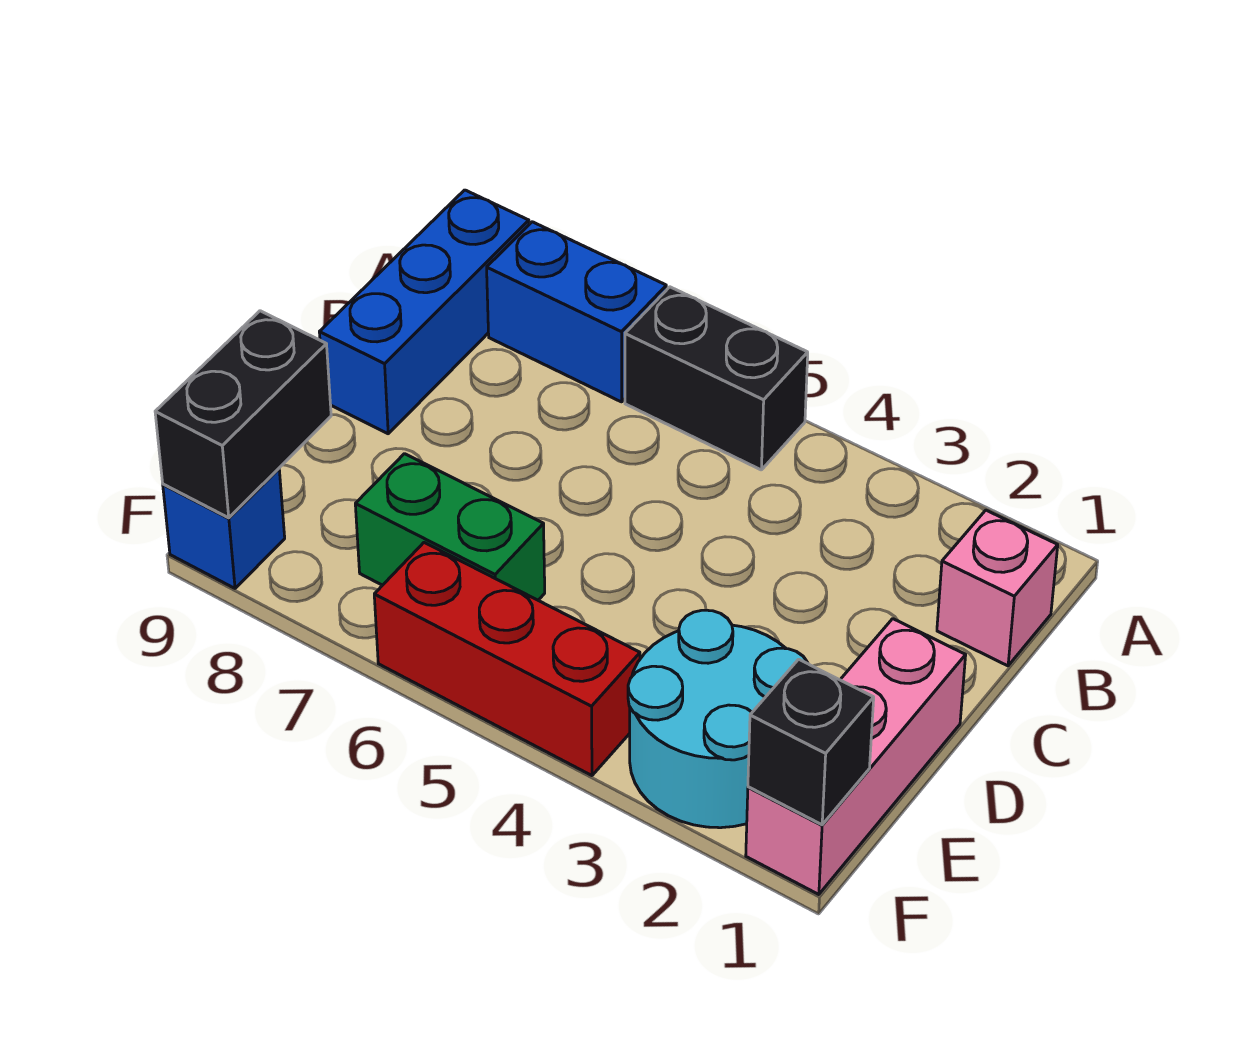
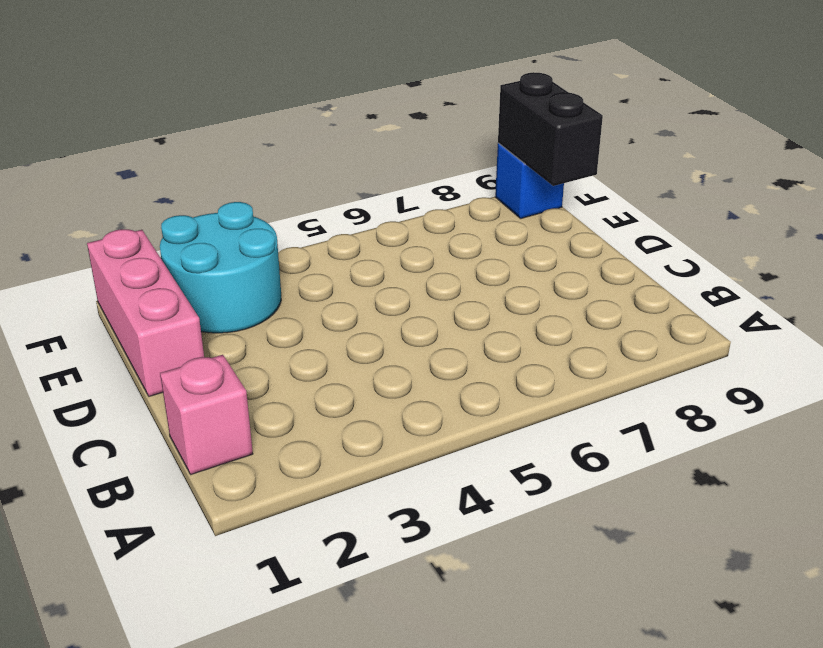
none -> black 1x2 brick [625,287,808,470]
none -> blue 1x2 brick [487,222,666,402]

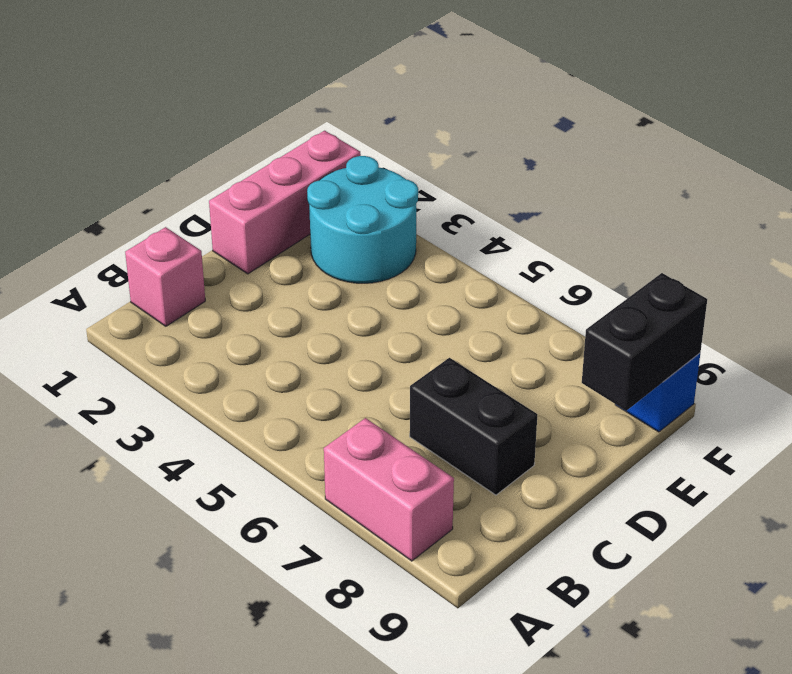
pink 1x2 brick [324,418,454,561] -> blue 1x2 brick [487,222,666,402]
black 1x2 brick [410,358,538,495] -> black 1x2 brick moved to [625,287,808,470]
none -> blue 1x3 brick [319,190,529,434]
none -> green 1x2 brick [355,454,545,600]

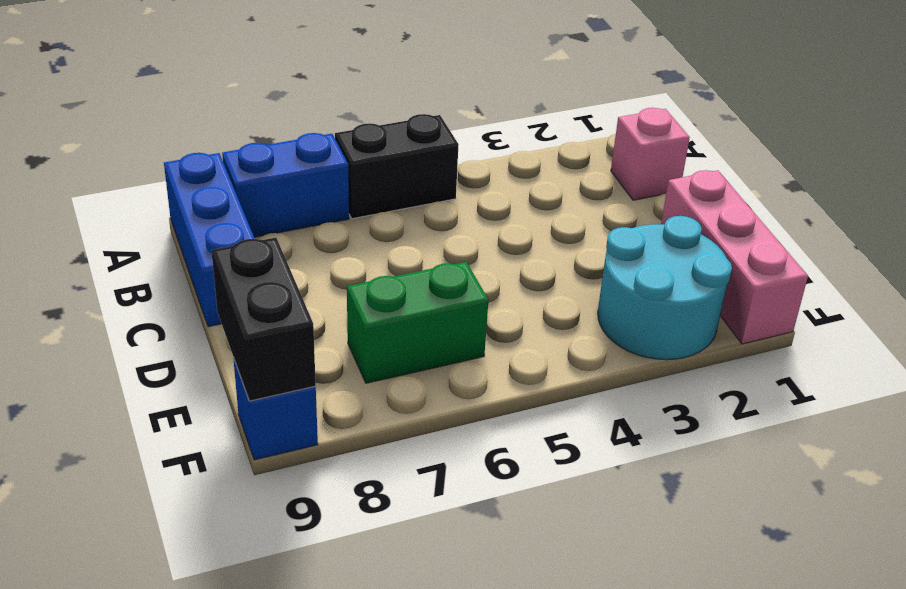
none -> red 1x3 brick [374,543,640,776]
none -> black 1x1 brick [748,659,874,825]

